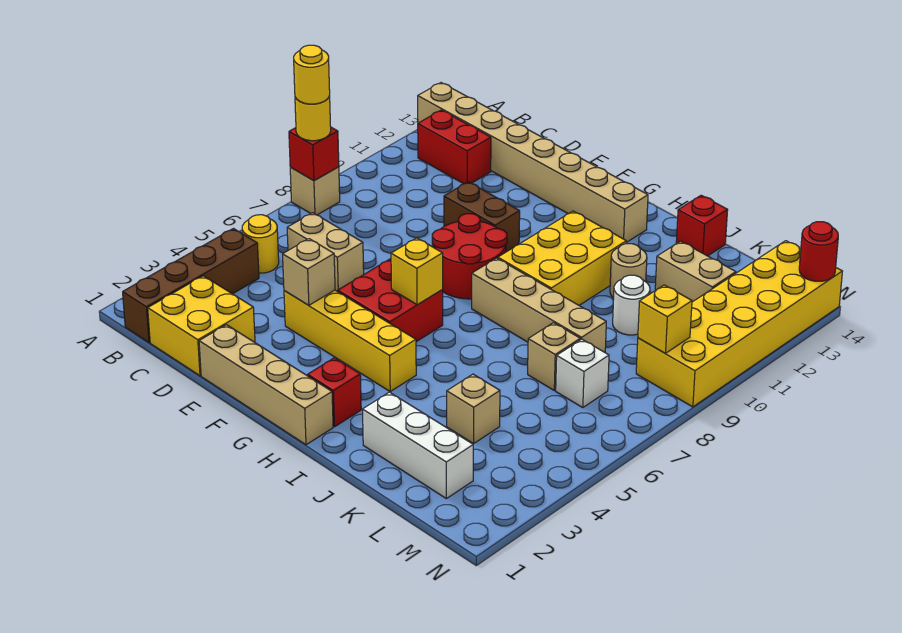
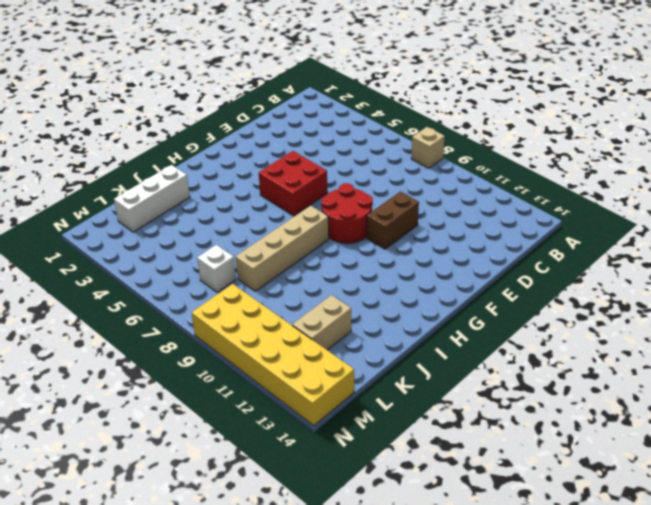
none -> tan 1x8 brick [418,83,648,243]
none -> brown 1x4 brick [123,229,259,343]
none -> yellow 1x1 round brick [242,215,279,273]
none -> red 1x2 brick [418,110,491,184]

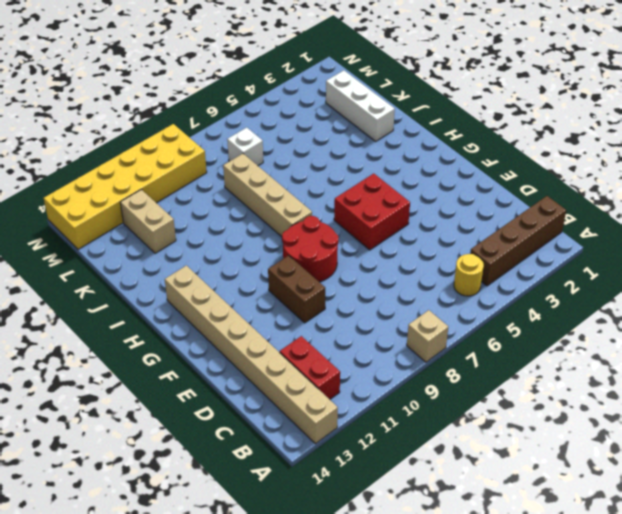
none -> yellow 2x2 brick [148,276,255,376]
none -> tan 1x2 brick [287,213,364,292]
none -> tan 1x4 brick [199,325,333,445]
none -> yellow 1x4 brick [284,290,416,391]

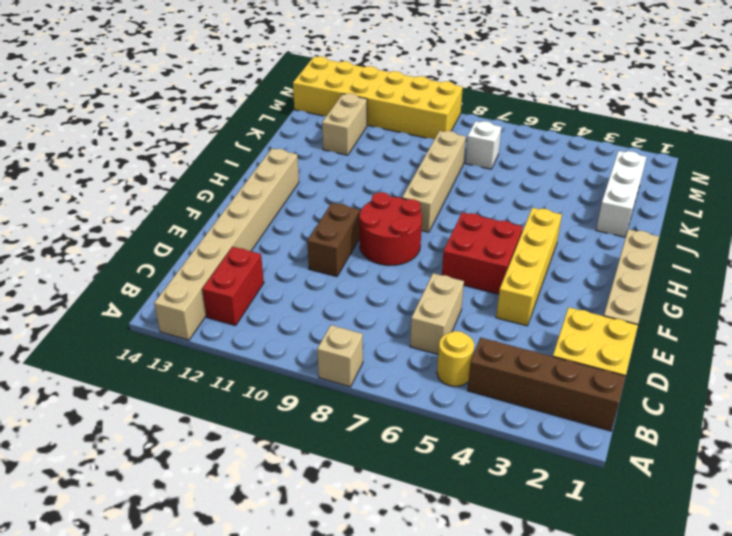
none -> red 1x1 brick [308,358,361,427]
none -> yellow 2x3 brick [498,211,626,305]
none -> tan 1x1 round brick [610,244,647,298]
none -> red 1x1 brick [676,195,728,256]

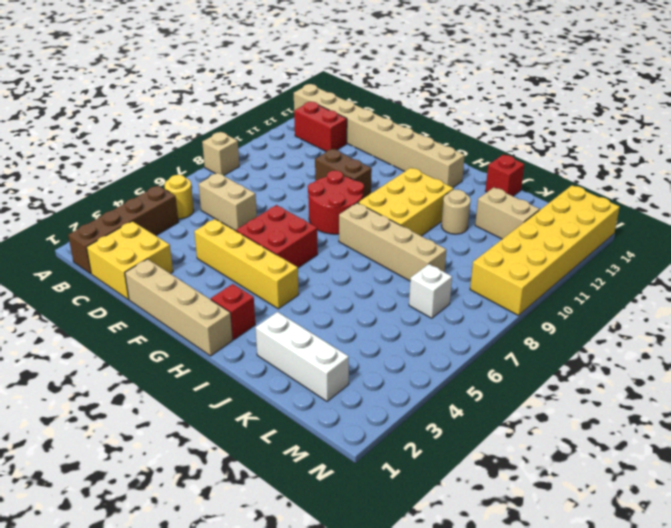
none -> tan 1x1 brick [447,374,500,444]
none -> tan 1x1 brick [528,323,580,390]
none -> white 1x1 round brick [613,275,650,335]
none -> red 1x1 brick [289,127,339,181]

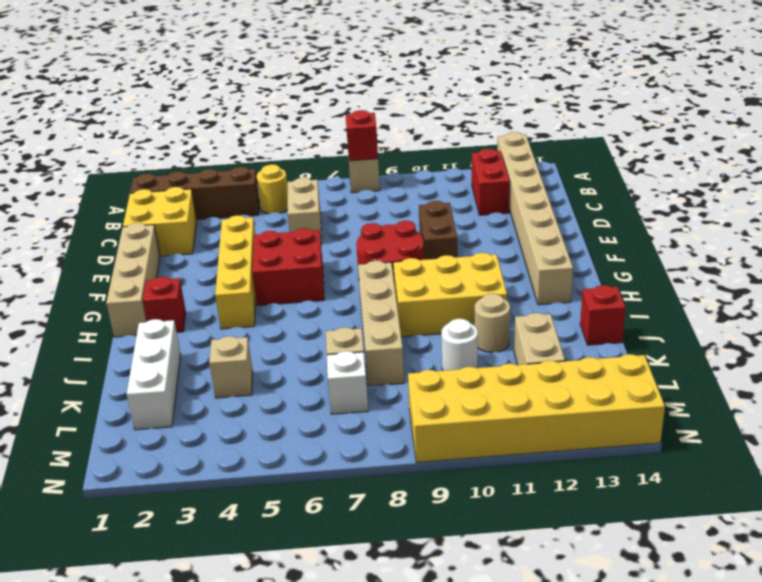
none -> tan 1x1 brick [283,239,335,305]
none -> yellow 1x1 brick [391,238,443,305]
none -> yellow 1x1 brick [638,285,692,353]
none -> red 1x1 round brick [799,222,838,281]

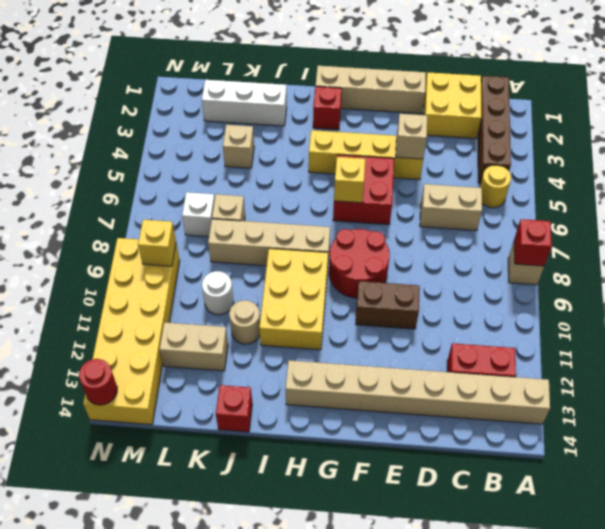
none -> yellow 1x1 round brick [295,96,331,141]
none -> yellow 1x1 round brick [294,45,330,104]

